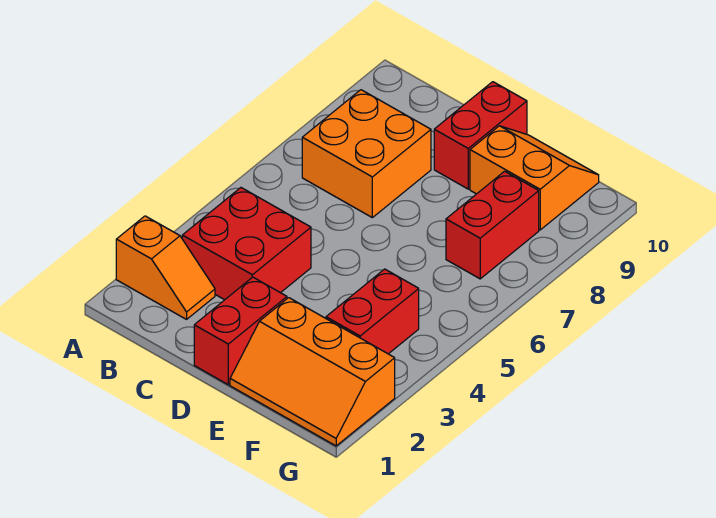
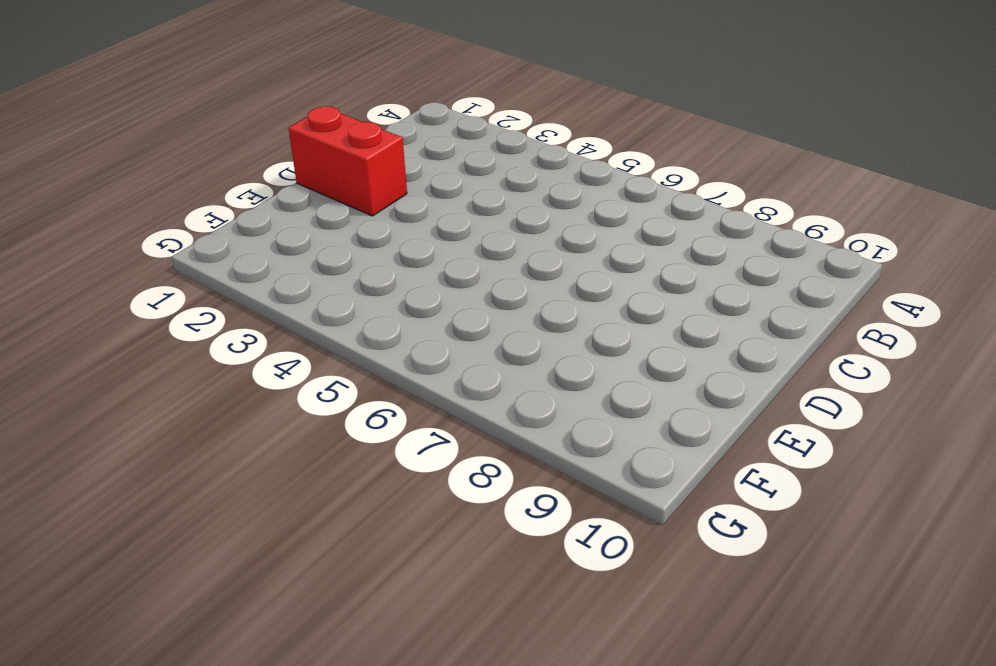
none -> orange 1x2 slope [116,216,215,319]
none -> red 2x2 brick [182,188,311,300]

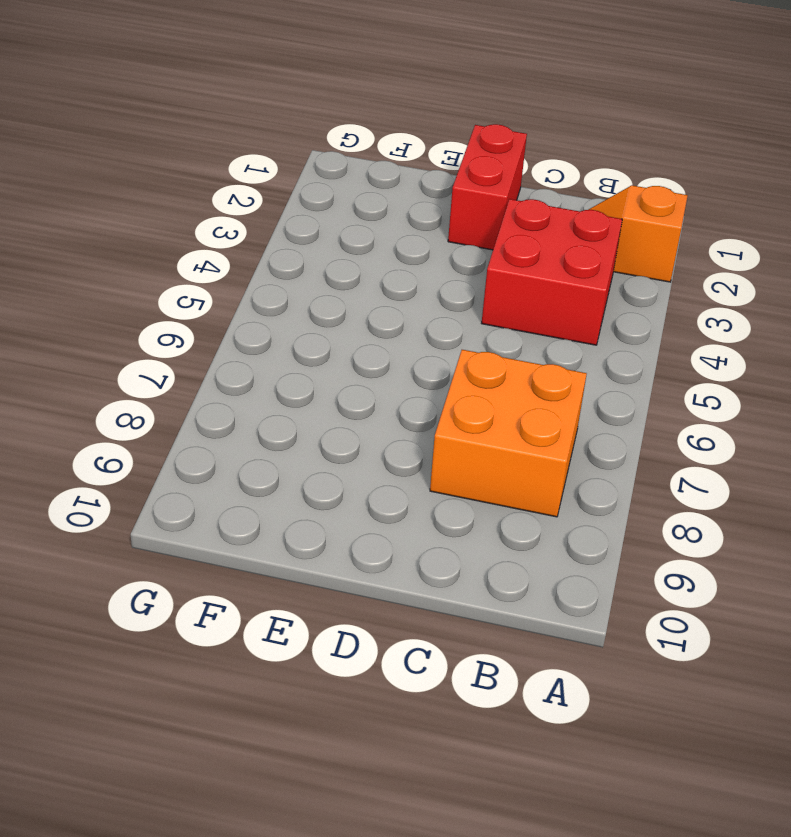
none -> red 1x2 brick [434,82,527,189]
none -> orange 2x3 slope [230,298,395,446]

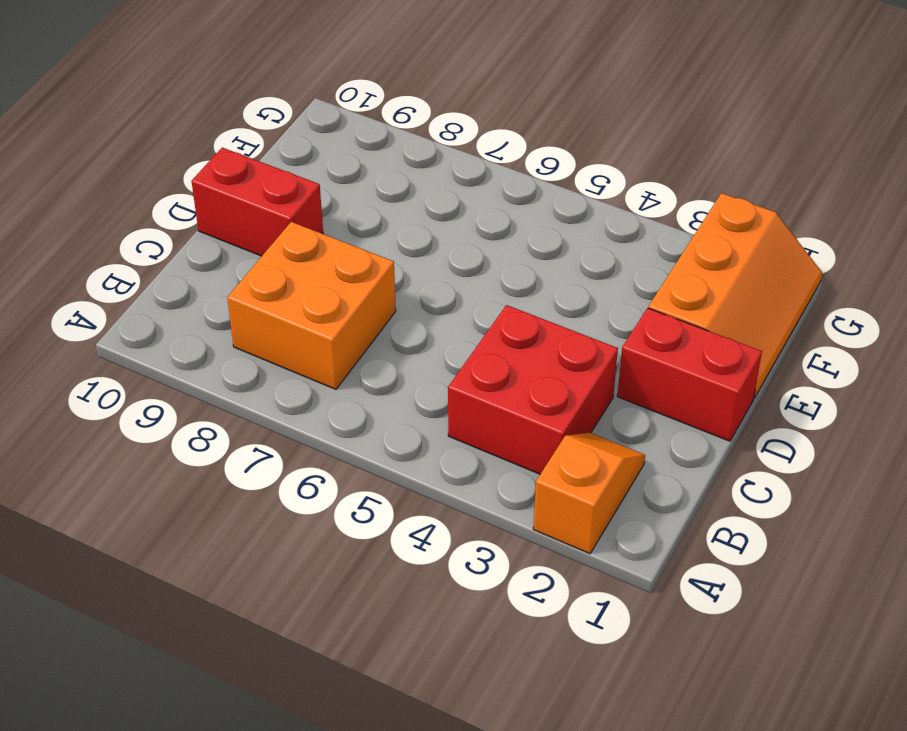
none -> orange 2x2 slope [470,126,599,230]
none -> red 1x2 brick [326,269,419,354]

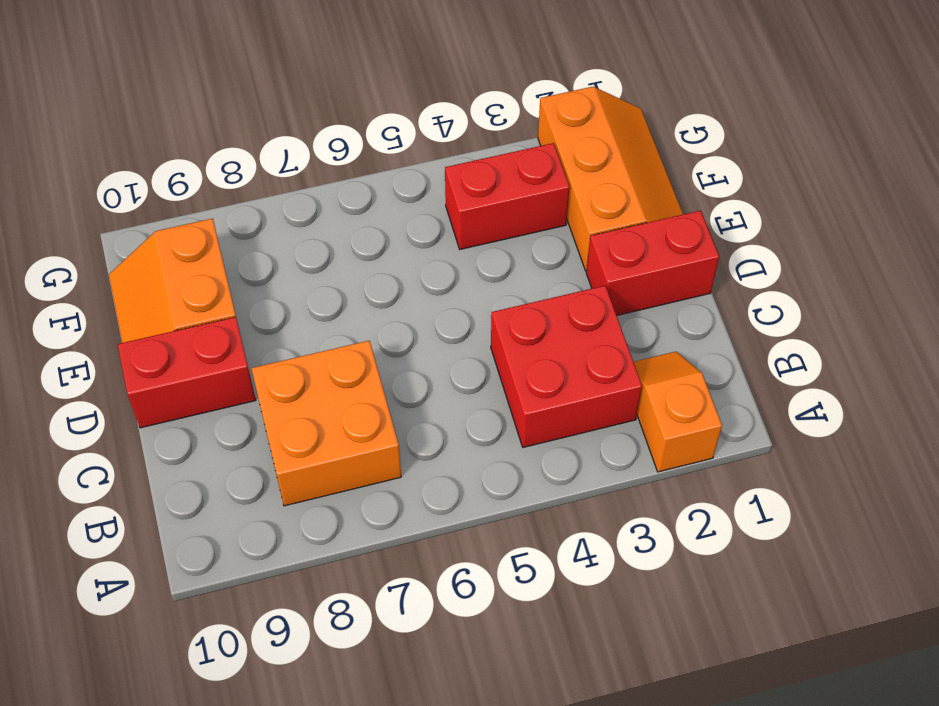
none -> red 1x2 brick [446,171,539,279]

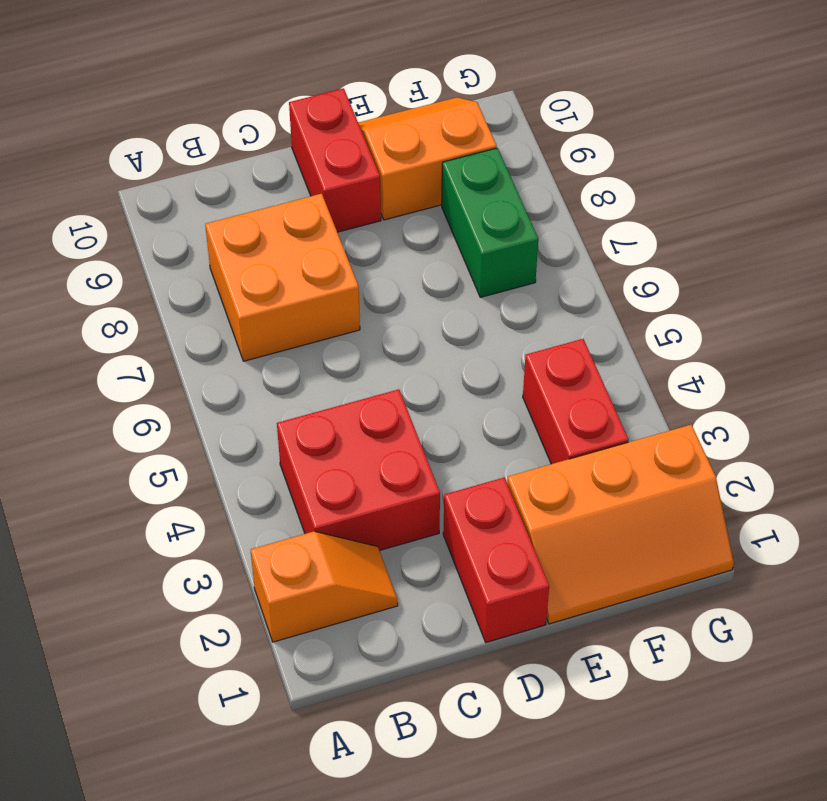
green 1x2 brick [442,148,538,297] -> red 1x2 brick [446,171,539,279]

